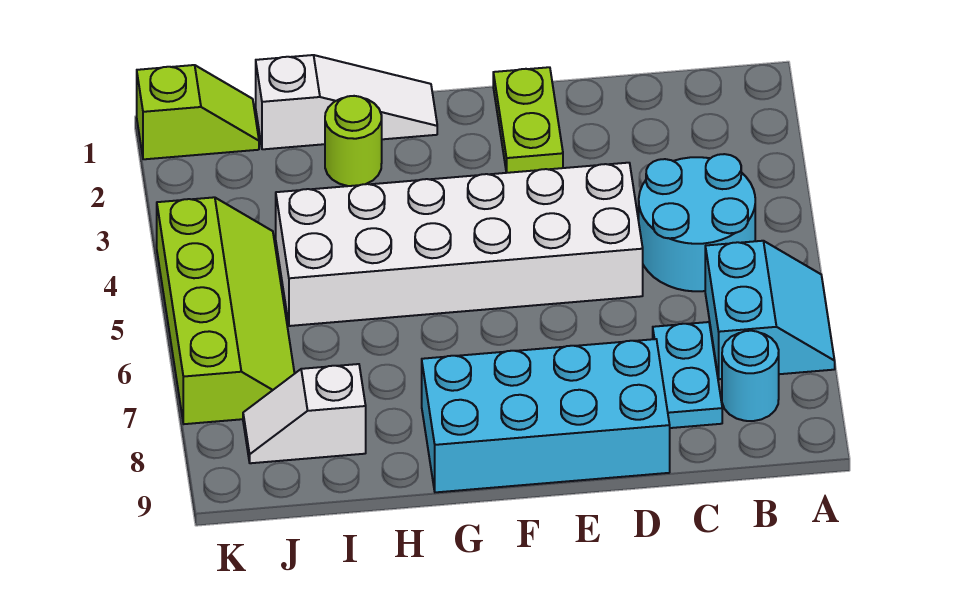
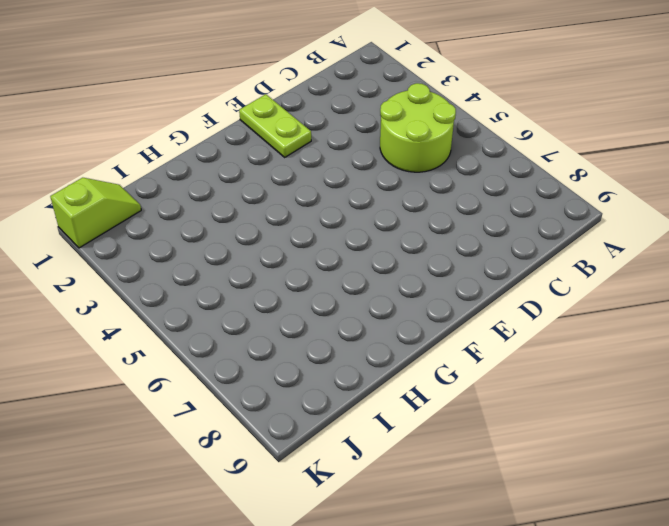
lime 2x2 round brick [380,83,456,172] -> cyan 2x2 round brick [639,154,755,291]
none -> cyan 2x2 slope [705,241,835,379]
none -> cyan 1x1 round brick [722,331,779,421]
none -> cyan 1x2 plate [653,322,722,428]

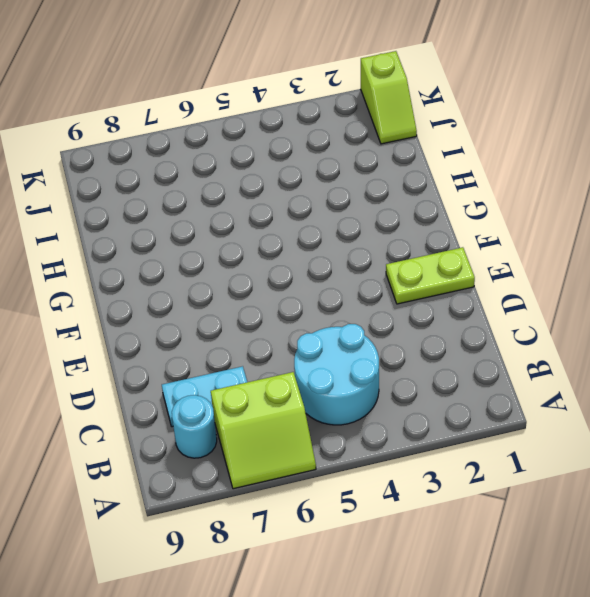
lime 2x2 slope [211,372,316,489] -> cyan 2x2 slope [705,241,835,379]
none -> white 2x6 brick [276,163,643,326]
none -> cyan 2x4 brick [422,339,670,492]
none -> white 1x3 slope [256,55,437,149]

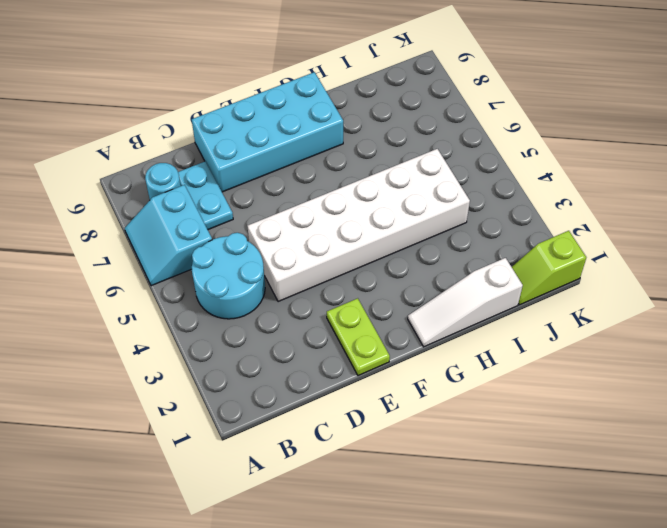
none -> lime 1x1 round brick [325,96,382,186]
none -> white 1x2 slope [243,364,366,463]
none -> lime 2x4 slope [157,197,295,424]

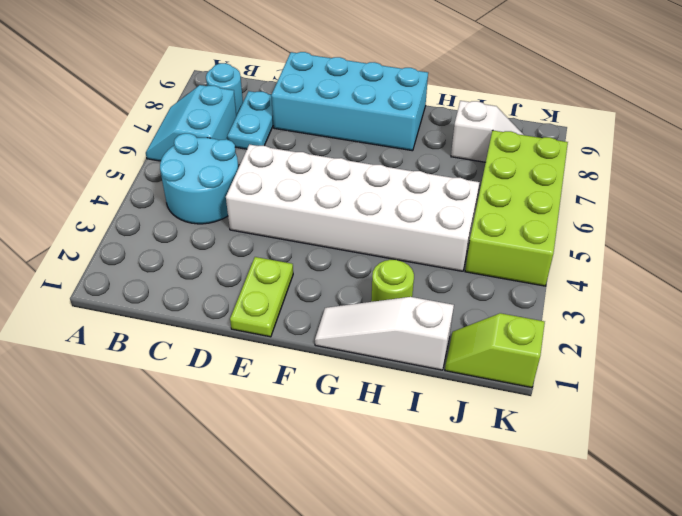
lime 2x4 brick [465,130,568,286] -> lime 2x4 slope [157,197,295,424]

